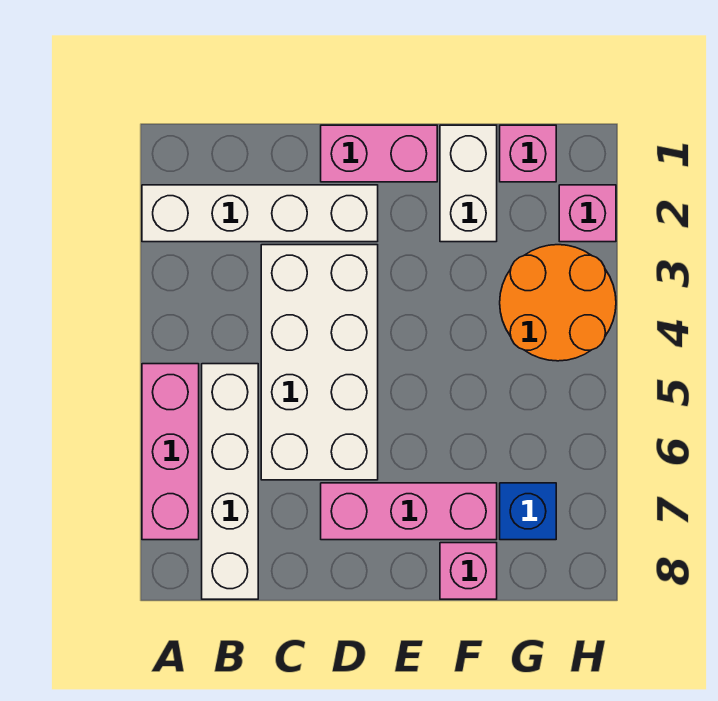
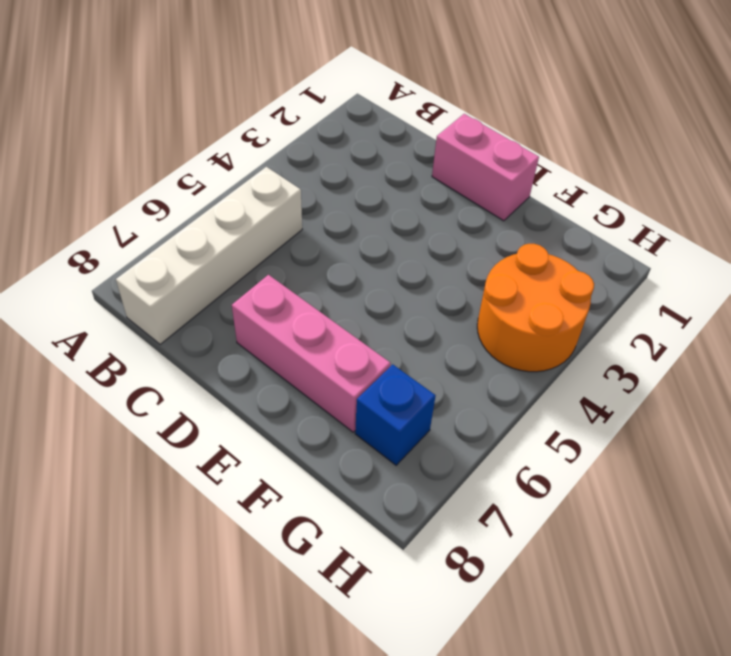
none -> white 1x4 brick [142,185,378,242]
none -> pink 1x3 brick [142,364,199,540]
none -> white 2x4 brick [261,245,378,480]

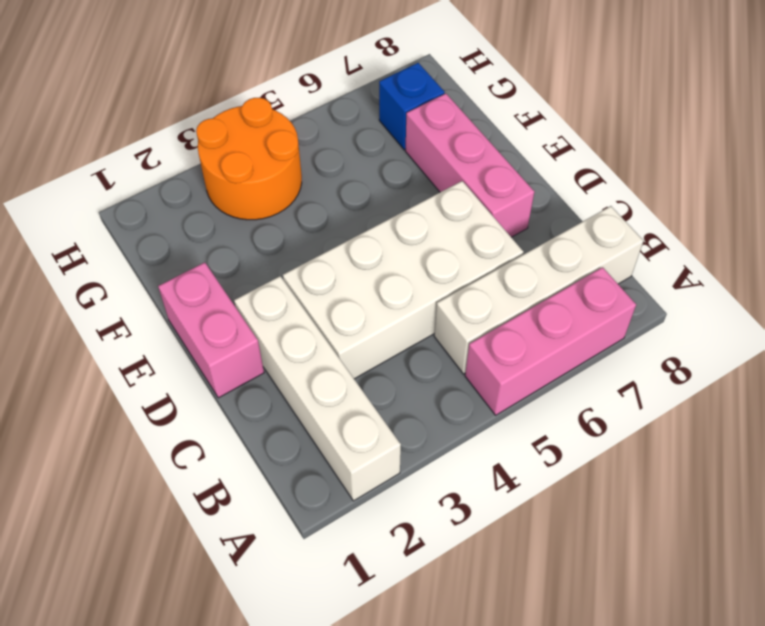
none -> white 1x2 brick [440,125,497,242]
none -> pink 1x1 brick [440,543,497,599]
none -> pink 1x1 brick [500,125,556,182]

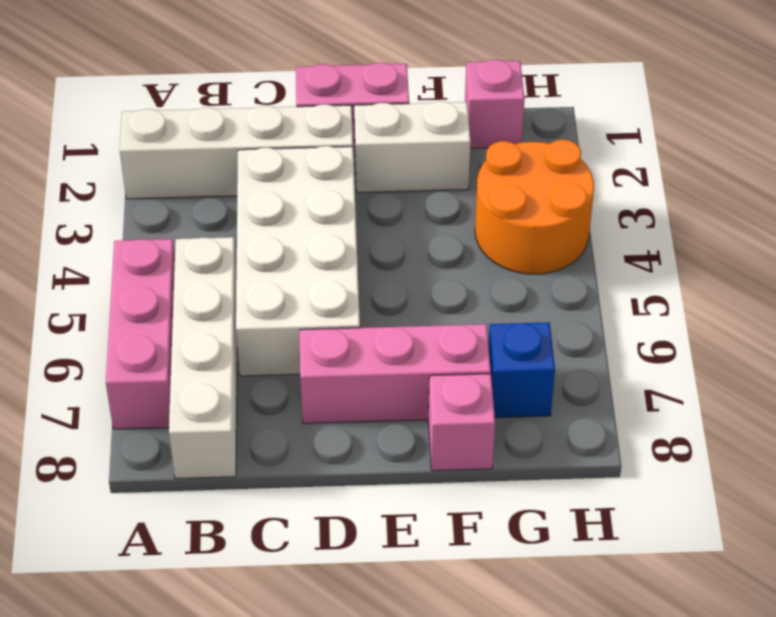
white 1x2 brick [354,101,471,193] -> white 1x2 brick turned to [440,125,497,242]
none -> pink 1x1 brick [559,185,616,242]

